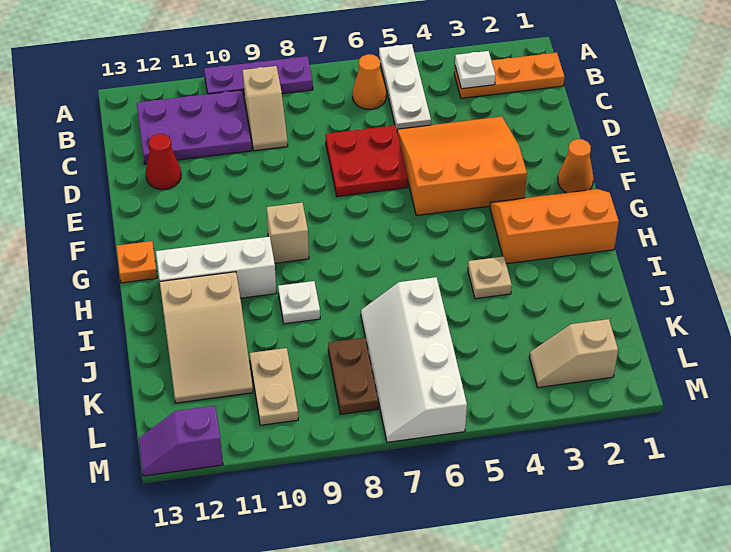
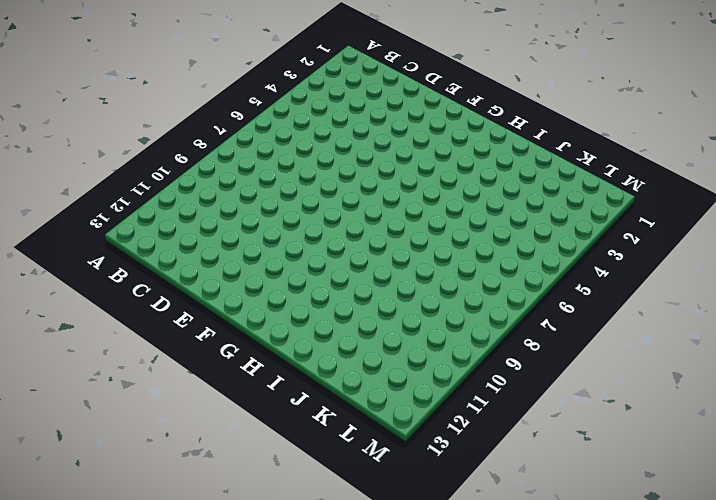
none -> white 1x3 plate [379,44,431,129]
none -> purple 1x3 plate [204,56,313,98]
none -> orange 1x3 plate [454,53,564,98]

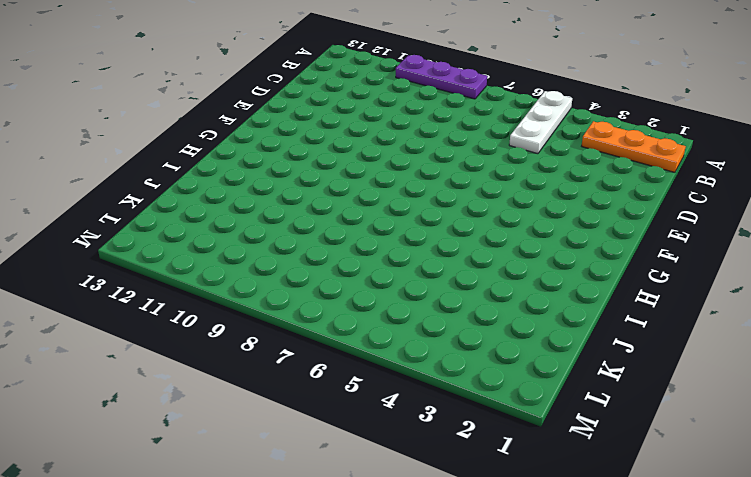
none -> orange 1x1 cone [353,54,386,109]
none -> tan 1x2 slope [243,66,288,151]
none -> purple 2x3 plate [137,90,252,164]

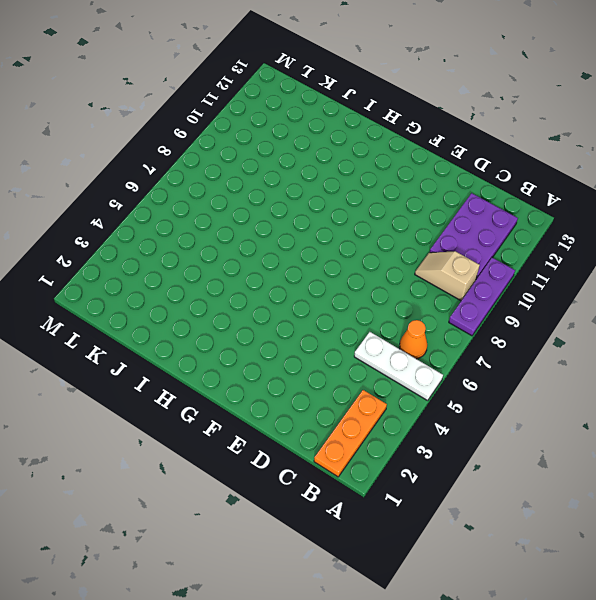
none -> orange 3x3 slope [397,116,527,216]
none -> red 2x2 plate [325,125,408,197]
none -> red 1x1 cone [146,134,181,190]

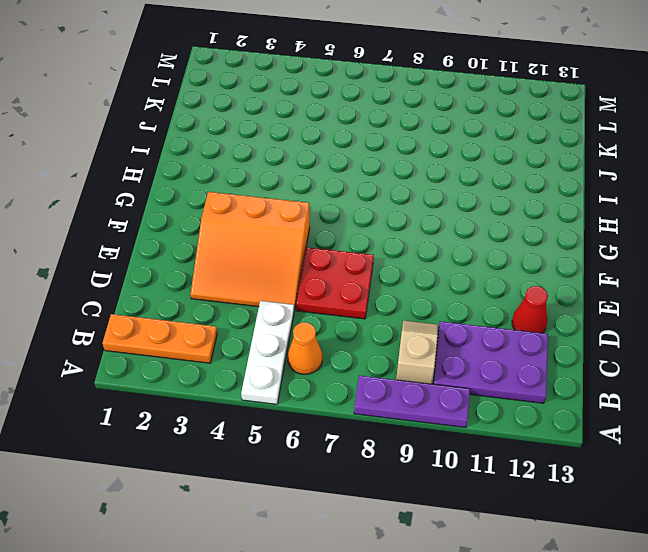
none -> orange 1x1 cone [558,139,593,193]
none -> orange 2x3 slope [490,189,619,264]
none -> tan 1x1 brick [267,203,309,263]

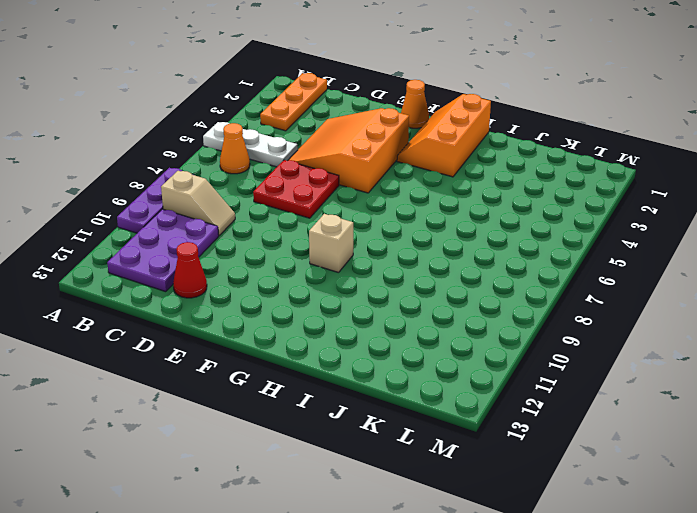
none -> orange 1x1 plate [116,241,157,283]
none -> white 1x3 brick [156,237,276,298]
none -> tan 1x1 plate [468,256,512,299]

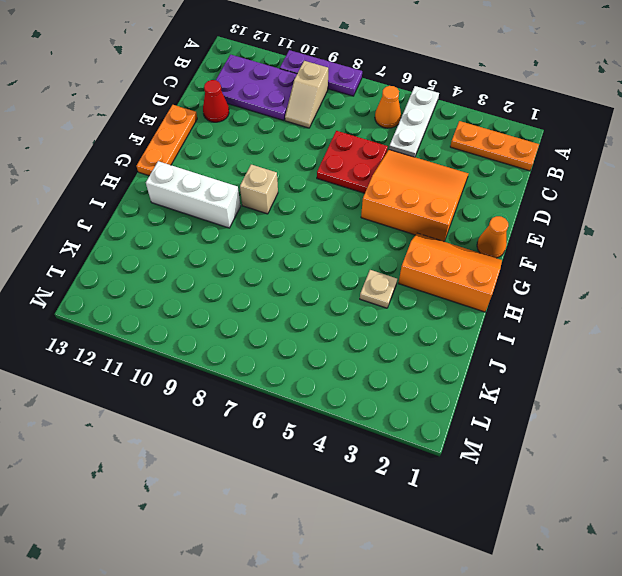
orange 1x3 plate [136,105,197,176] -> orange 1x1 plate [116,241,157,283]
none -> white 1x1 plate [278,281,320,324]
none -> tan 2x3 slope [160,272,253,403]
none -> white 2x4 slope [361,277,467,442]

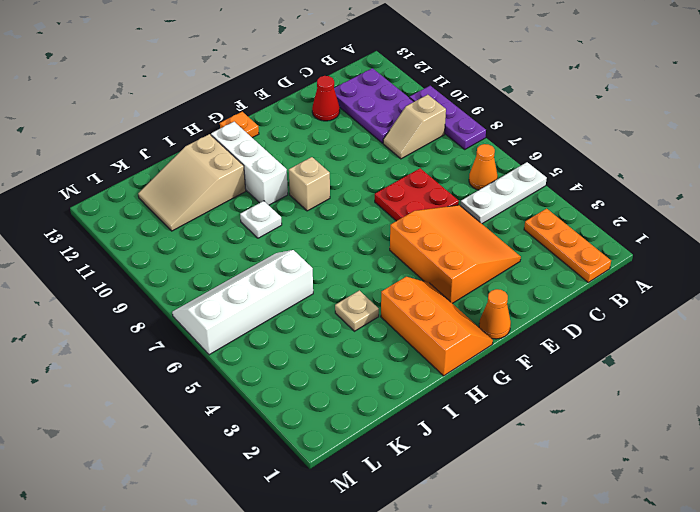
none -> brown 1x2 plate [328,338,378,414]
none -> tan 1x2 plate [250,348,298,425]
none -> tan 1x2 slope [530,319,618,388]

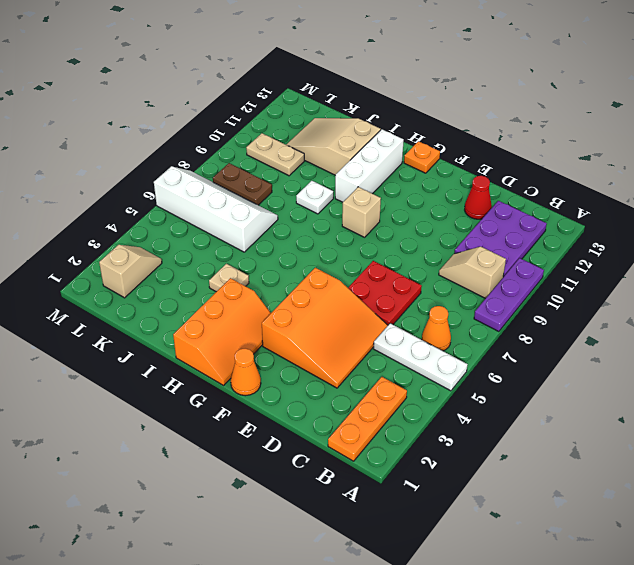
none -> purple 1x2 slope [138,406,223,476]
none -> white 1x1 plate [455,51,495,89]

